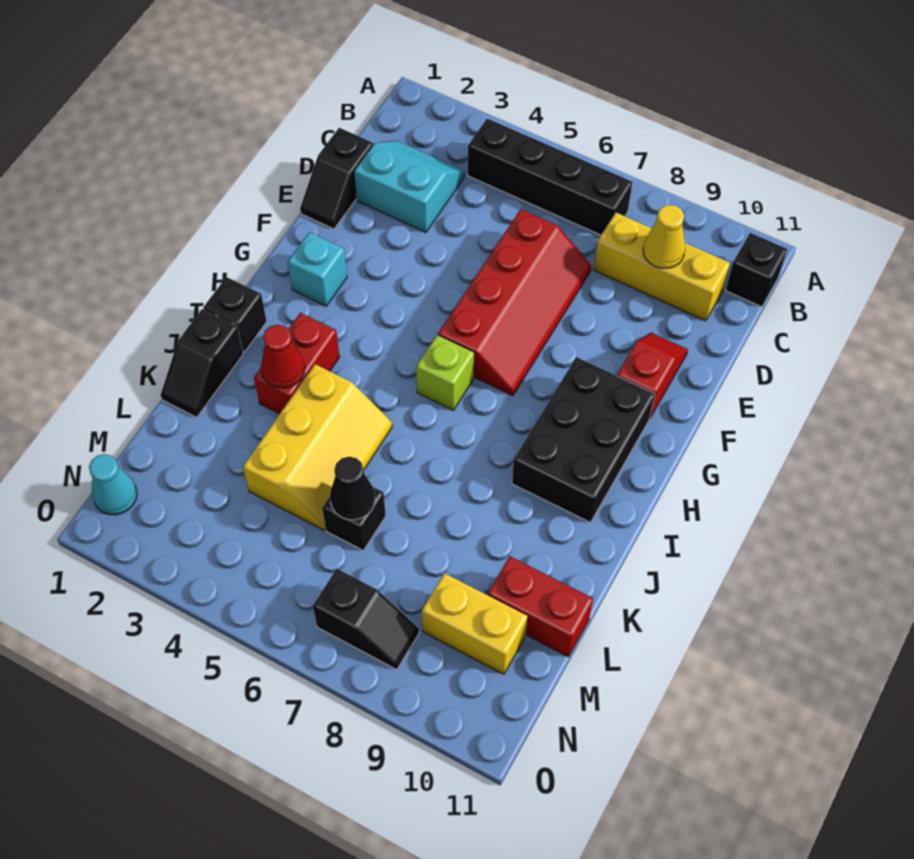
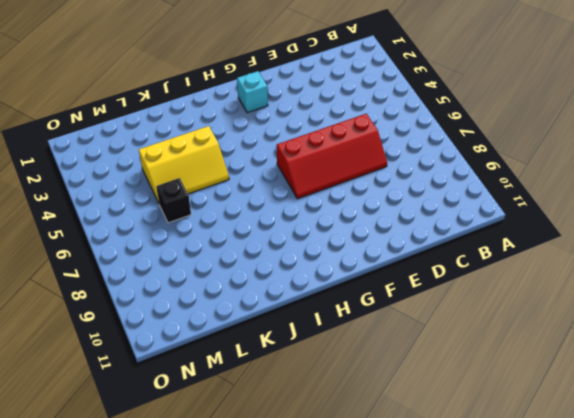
none -> black 1x4 brick [468,119,632,235]
none -> black 1x1 brick [726,233,787,307]
none -> cyan 2x2 slope [354,141,465,232]

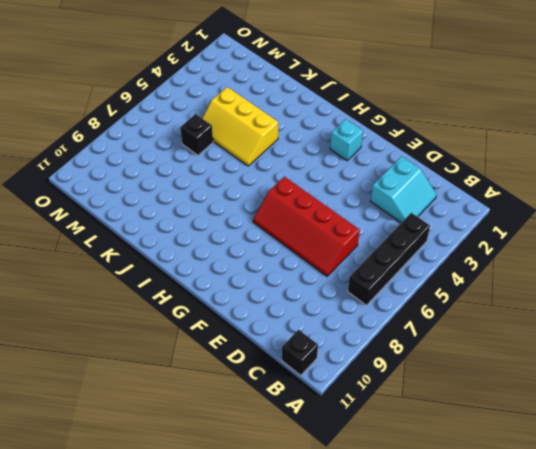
none -> yellow 1x3 brick [594,213,730,321]
none -> black 1x2 slope [300,128,373,229]
none -> red 1x2 slope [617,332,688,418]

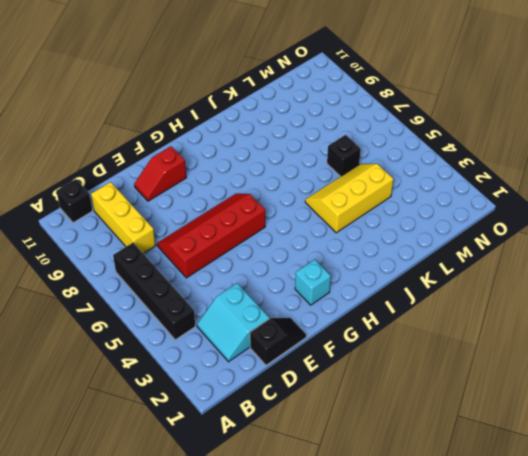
none -> black 2x3 brick [512,357,655,523]
none -> lime 1x1 brick [416,335,474,410]
none -> black 1x1 brick [203,277,267,352]

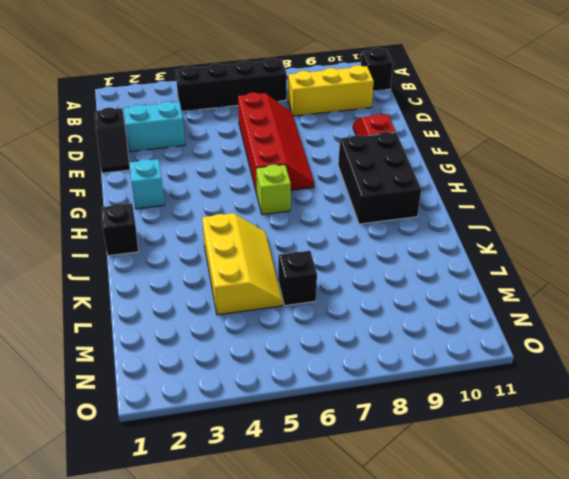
none -> red 1x2 brick [254,313,340,414]
none -> black 1x2 slope [161,309,244,417]
none -> red 1x2 brick [488,556,593,657]

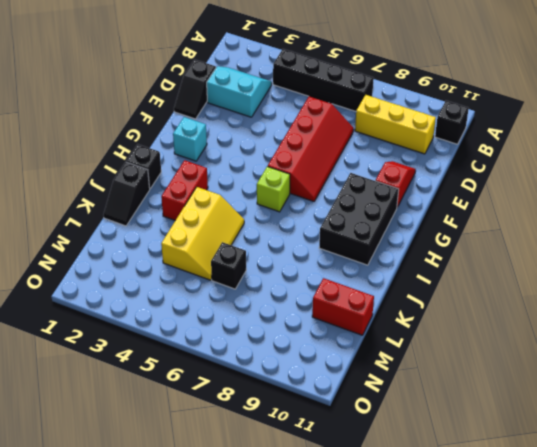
none -> yellow 1x2 brick [422,573,527,674]
none -> cyan 1x1 cone [89,454,137,515]
none -> black 1x2 slope [313,569,419,670]

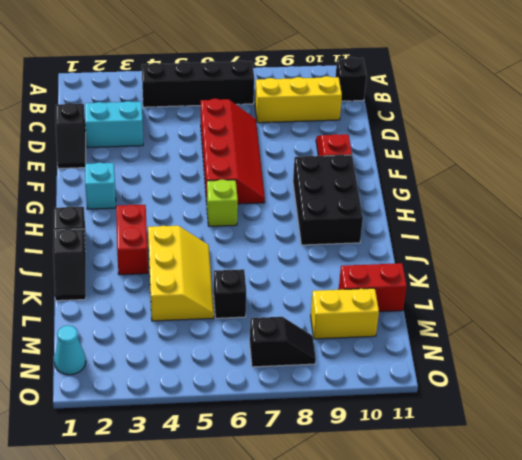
none -> yellow 1x1 cone [643,205,685,268]
none -> red 1x1 cone [261,325,305,388]
none -> black 1x1 cone [330,457,375,520]

